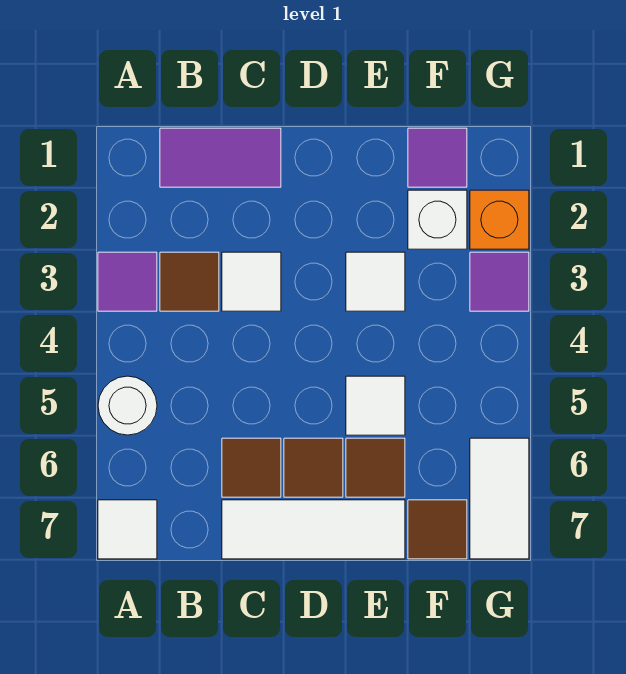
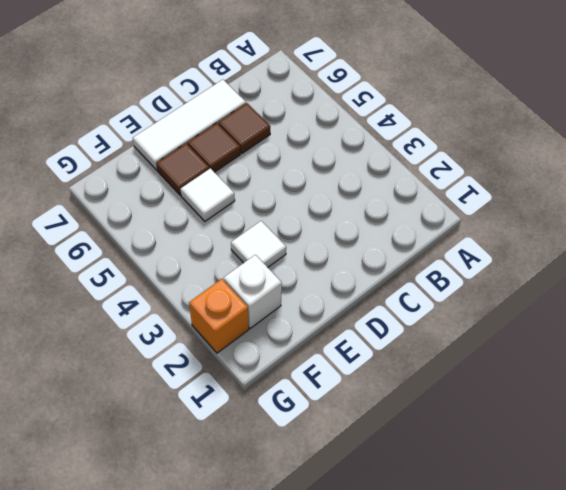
none -> purple 1x1 tile [98,252,157,311]
none -> white 1x1 round brick [98,376,157,435]
none -> white 1x1 tile [98,500,157,559]

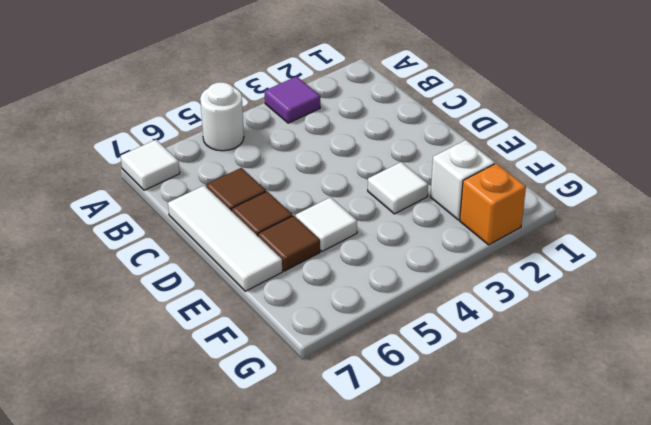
none -> purple 1x2 tile [160,128,281,187]
none -> brown 1x1 tile [160,252,219,311]
none -> white 1x1 tile [222,252,281,311]

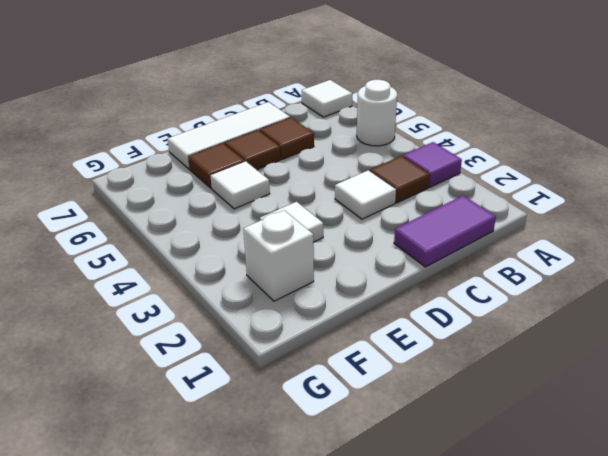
none -> purple 1x1 tile [408,128,467,187]
none -> brown 1x1 tile [408,500,467,559]
none -> orange 1x1 brick [470,190,529,249]

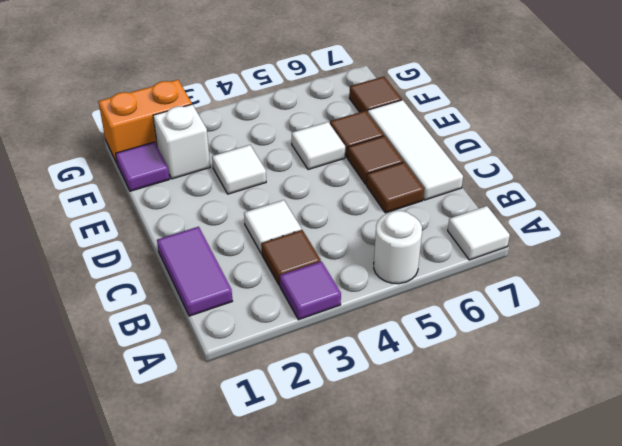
orange 1x2 brick [98,80,192,163] -> orange 1x1 brick [470,190,529,249]
none -> purple 1x1 tile [470,252,529,311]
none -> white 1x2 tile [470,438,529,559]

